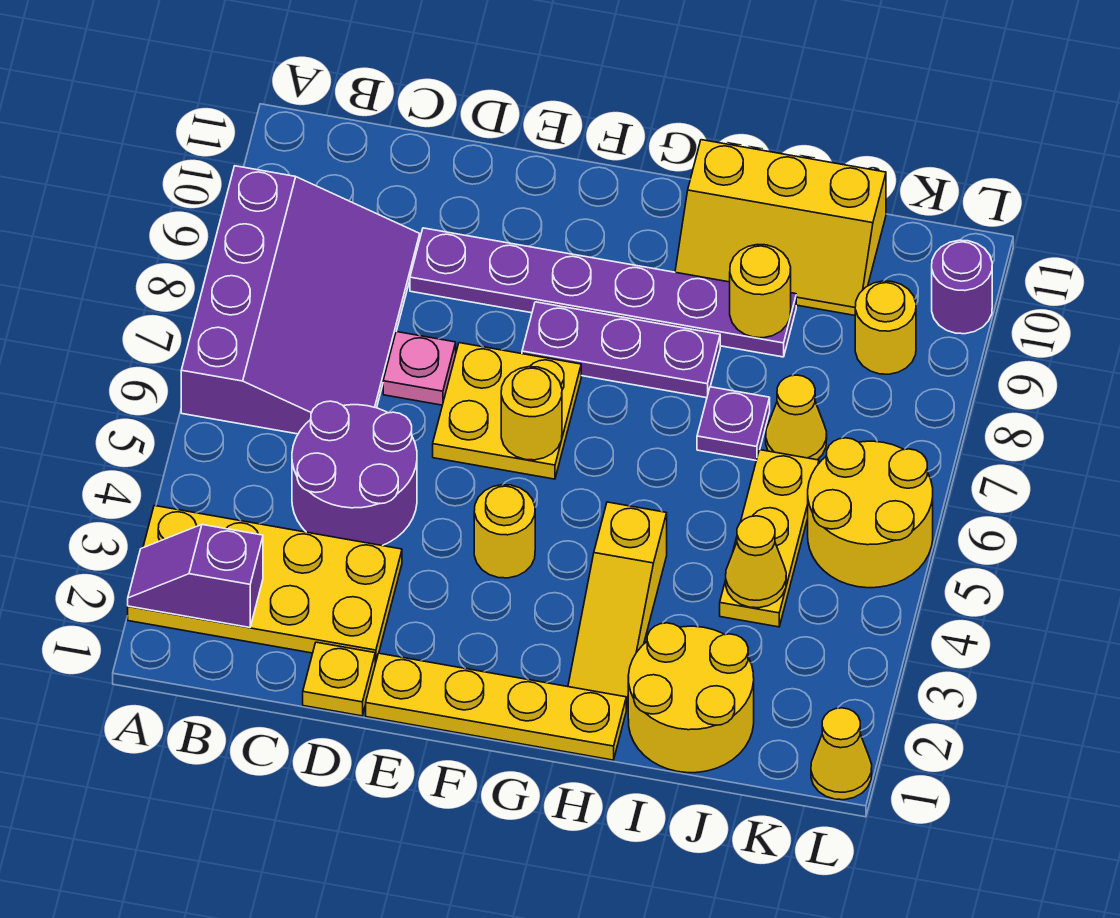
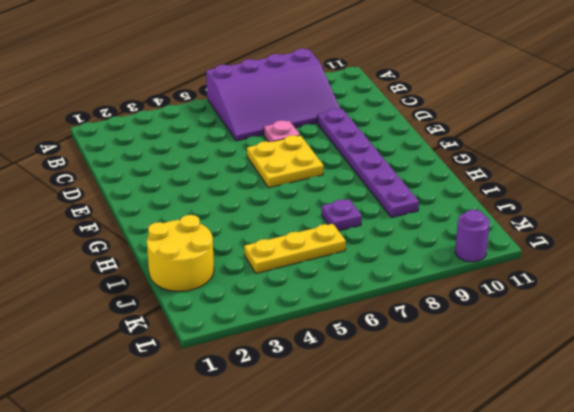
none -> yellow 2x4 plate [128,506,402,664]
none -> purple 2x2 round brick [292,401,417,546]
none -> yellow 1x1 plate [303,642,375,716]

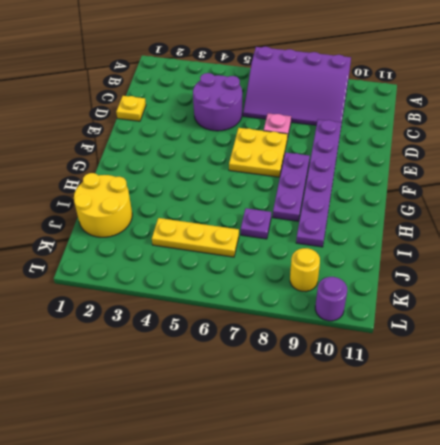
none -> yellow 2x4 plate [128,506,402,664]
none -> yellow 1x4 plate [366,653,626,760]
none -> yellow 1x1 round brick [474,485,535,578]

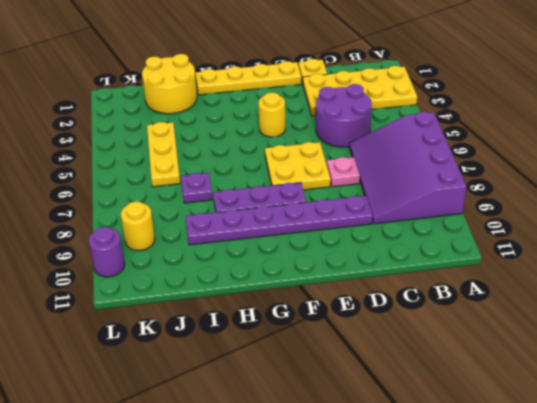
none -> yellow 1x3 slope [568,502,667,708]
none -> yellow 2x3 slope [675,140,886,315]
none -> yellow 1x1 cone [766,375,827,460]

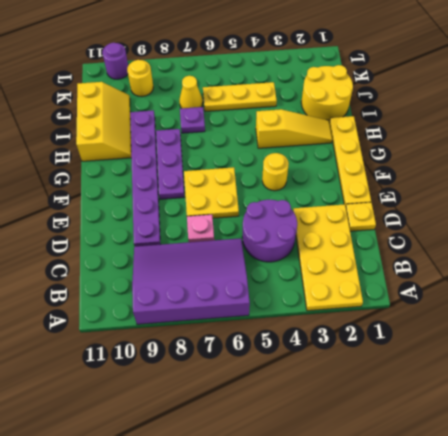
none -> yellow 2x2 round brick [808,438,933,588]
none -> yellow 1x1 cone [811,708,872,800]
none -> purple 1x2 slope [128,525,263,628]

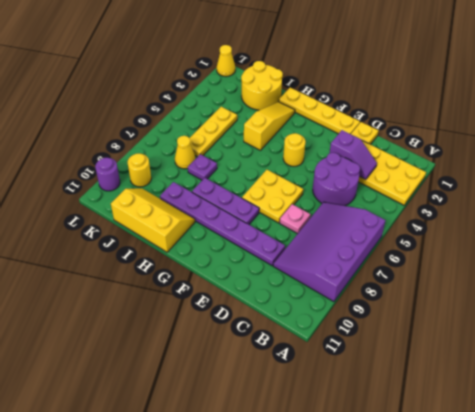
purple 1x2 slope [330,130,377,180] -> purple 1x2 slope moved to [128,525,263,628]
none -> yellow 2x2 round brick [808,438,933,588]
none -> yellow 1x1 round brick [501,367,562,460]
none -> yellow 1x1 round brick [730,245,791,338]

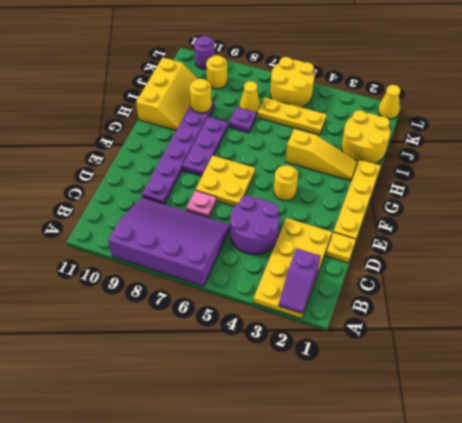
none -> yellow 1x1 round brick [501,367,562,460]
none -> yellow 1x1 cone [726,516,786,608]

